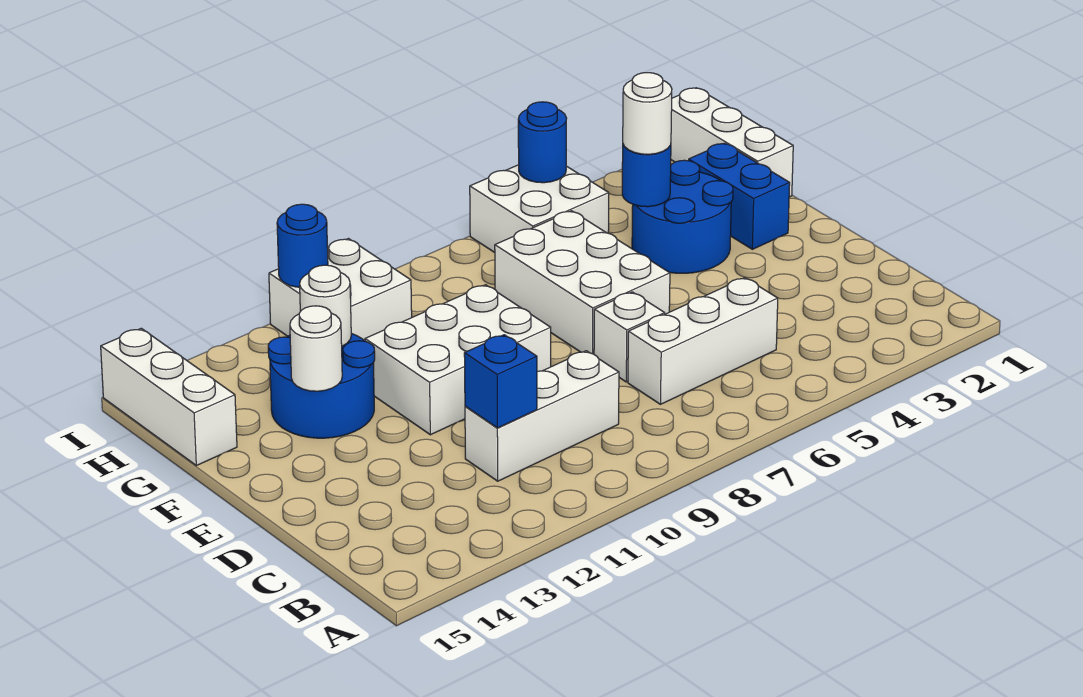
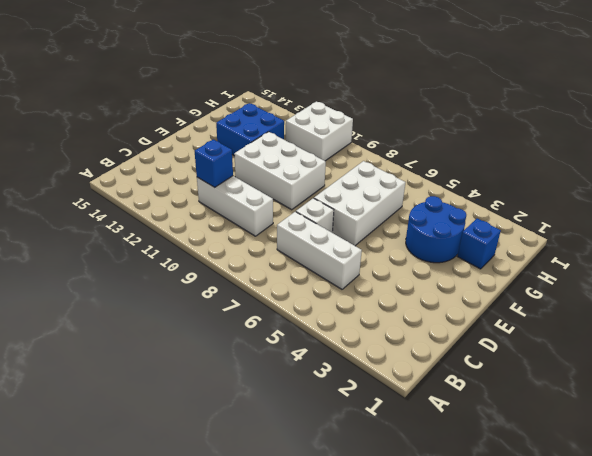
blue 2x2 brick [216,103,284,156] -> blue 2x2 round brick [268,333,375,438]
blue 1x1 brick [457,218,501,269] -> blue 1x2 brick [689,143,790,249]
none -> white 1x3 brick [671,88,793,197]
none -> white 1x3 brick [101,328,237,466]
none -> white 2x2 brick [470,165,609,252]

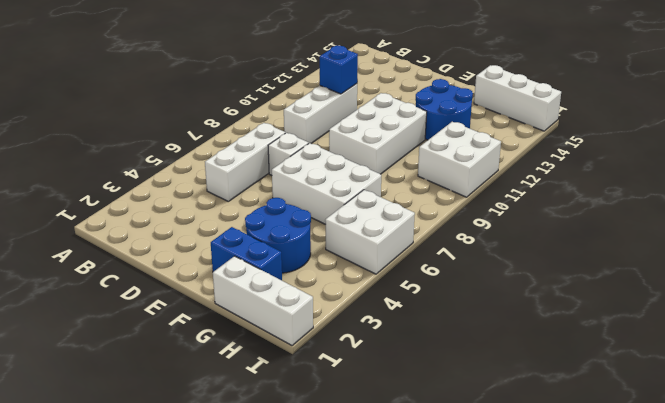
none -> white 1x1 round brick [290,306,342,391]
none -> blue 1x1 round brick [622,145,671,207]
none -> white 1x1 round brick [300,265,351,346]

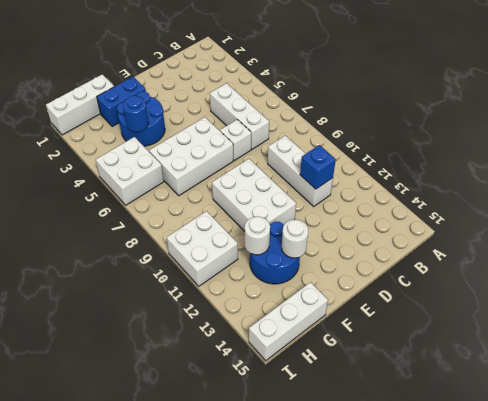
none -> blue 1x1 round brick [518,102,567,183]
none -> blue 1x1 round brick [277,204,328,287]
none -> white 1x1 round brick [623,73,672,154]

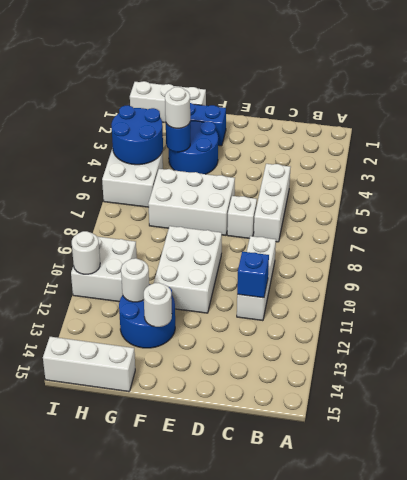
blue 2x2 round brick [111,105,163,165] -> blue 1x1 round brick [518,102,567,183]
white 1x1 round brick [72,231,100,274] -> blue 1x1 round brick [277,204,328,287]

